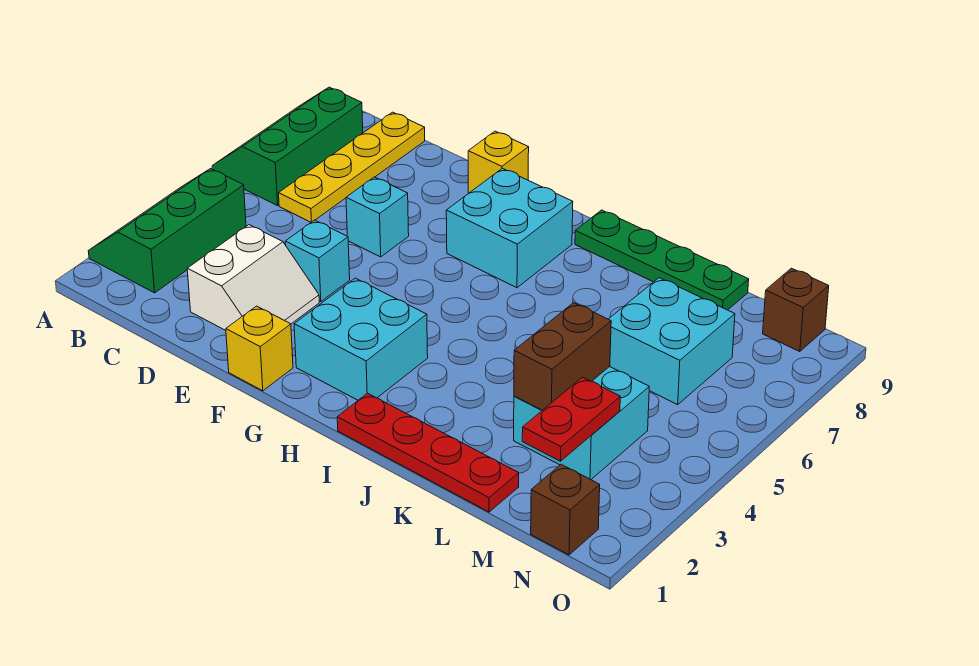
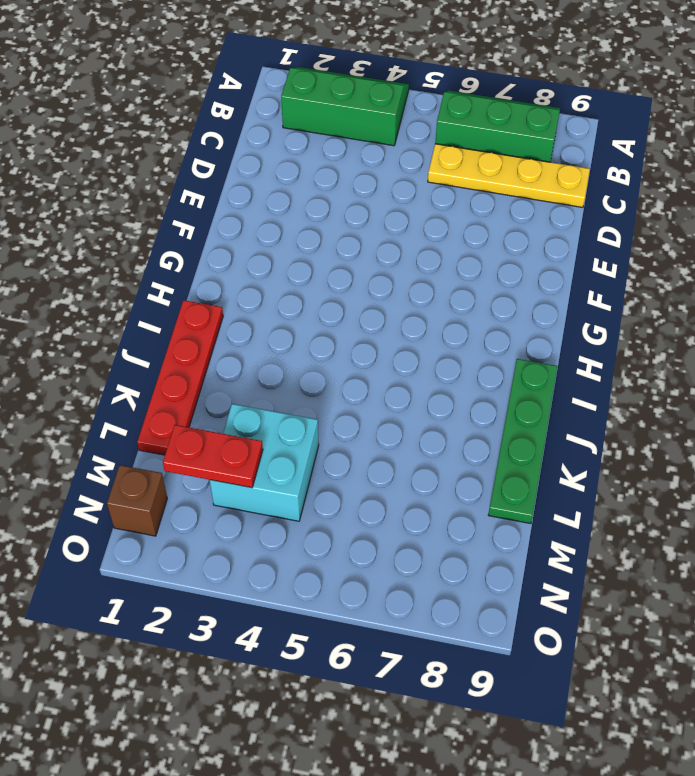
none -> white 2x2 slope [187,225,319,330]
none -> cyan 1x1 brick [285,220,350,302]
none -> cyan 1x1 brick [346,177,409,257]

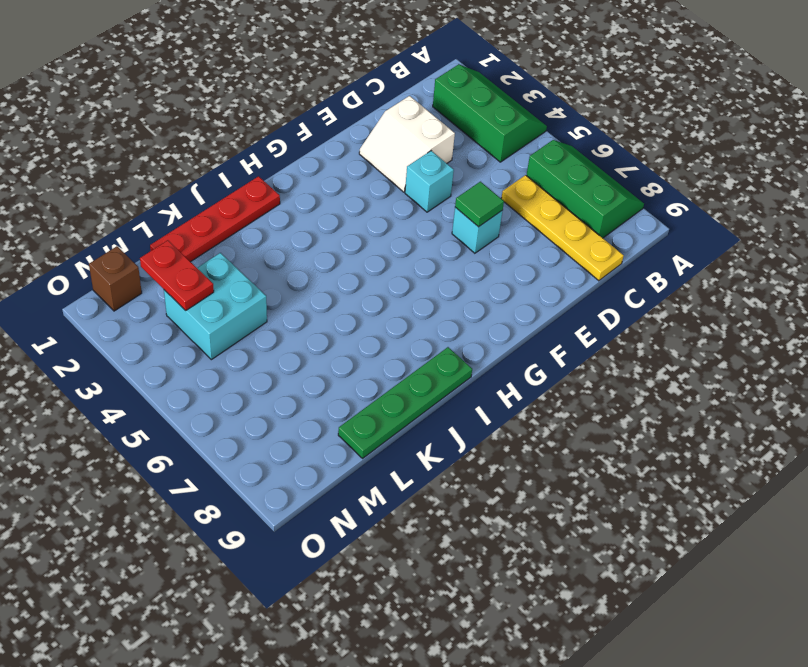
green 1x1 tile [455,182,504,227] -> none
none -> yellow 1x1 brick [226,306,293,391]
none -> yellow 1x1 brick [468,131,529,193]
none -> cyan 2x2 brick [294,278,428,400]

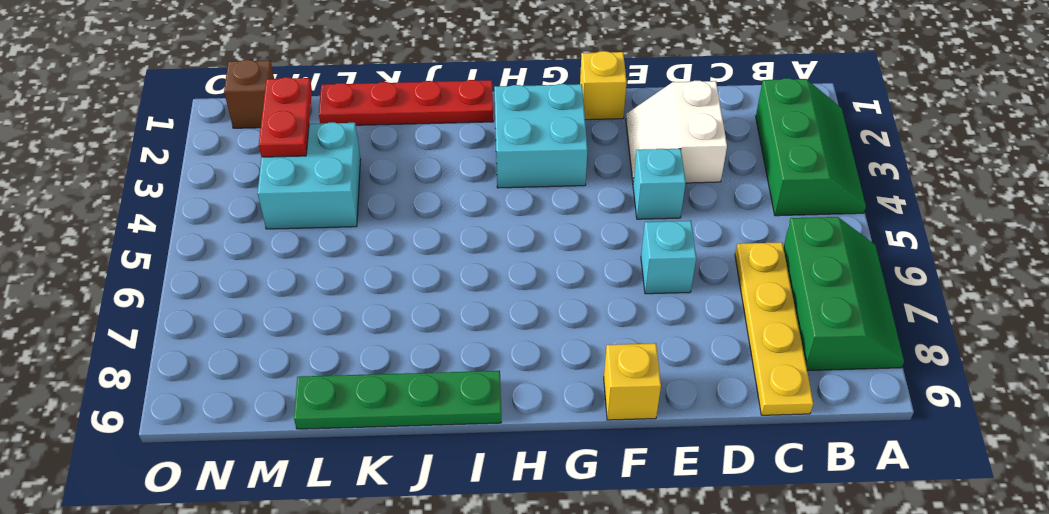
none -> cyan 2x2 brick [446,168,573,288]
none -> cyan 2x2 brick [609,278,735,405]
none -> brown 1x1 brick [763,268,829,352]

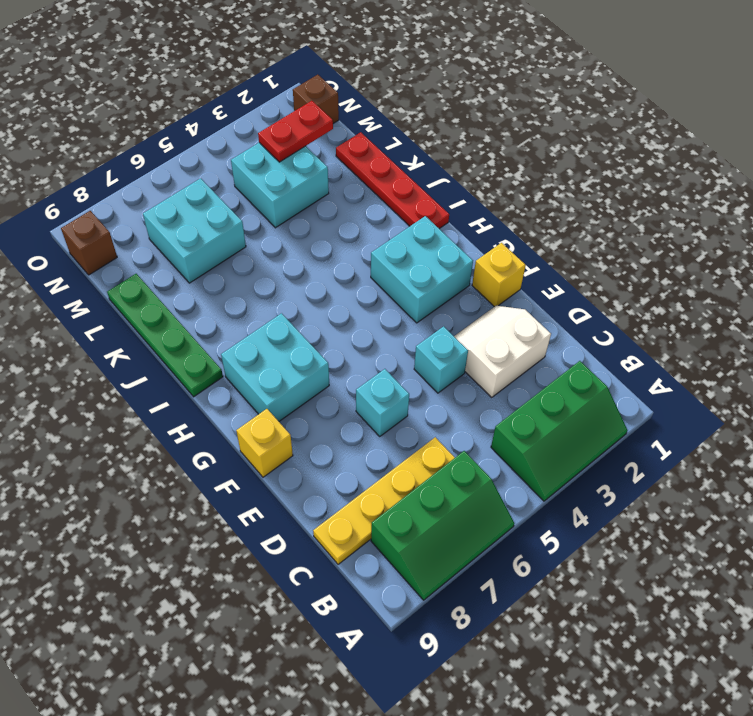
none -> brown 1x2 brick [514,303,611,410]

